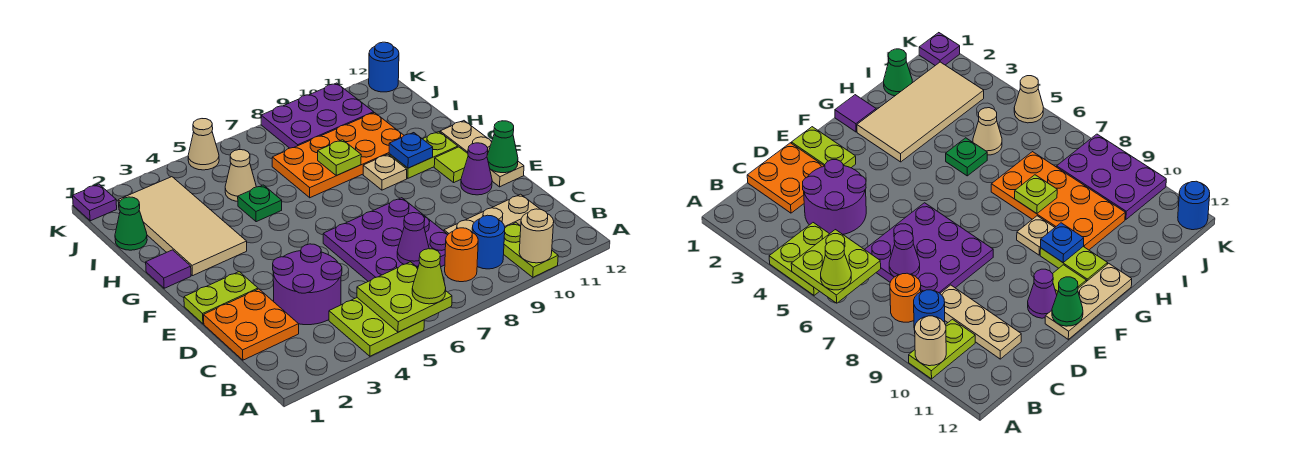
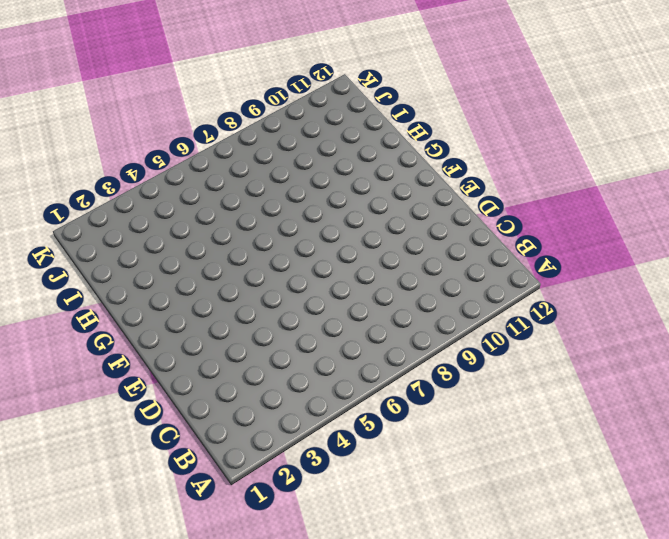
none -> lime 2x2 plate [329,298,424,356]
none -> lime 1x2 plate [504,223,558,277]
none -> orange 1x1 round brick [445,228,478,282]
none -> blue 1x1 round brick [472,215,505,269]

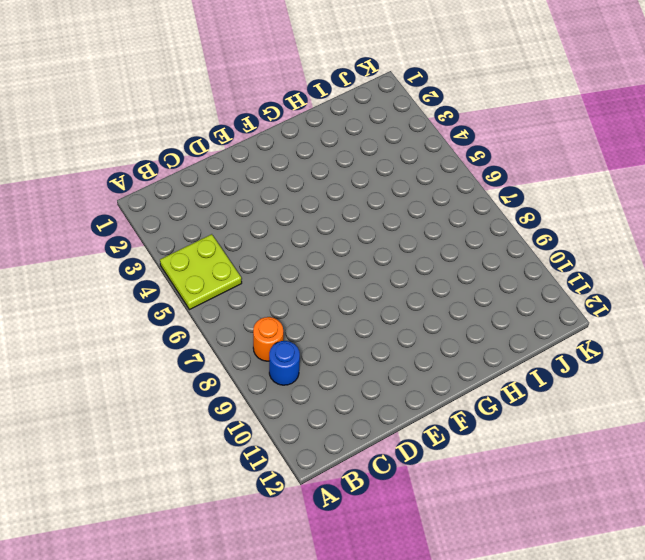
none -> lime 1x2 plate [504,223,558,277]
none -> orange 2x2 plate [204,289,299,360]
none -> purple 2x2 round brick [273,244,342,325]
none -> purple 3x3 plate [323,198,448,281]

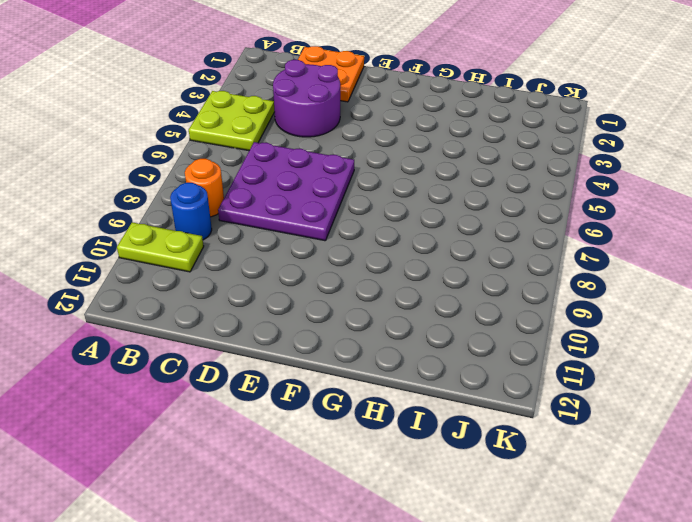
none -> tan 1x3 plate [444,194,539,234]
none -> lime 1x2 plate [184,272,258,324]
none -> purple 1x1 cone [461,143,492,195]
none -> tan 1x3 plate [440,121,524,187]

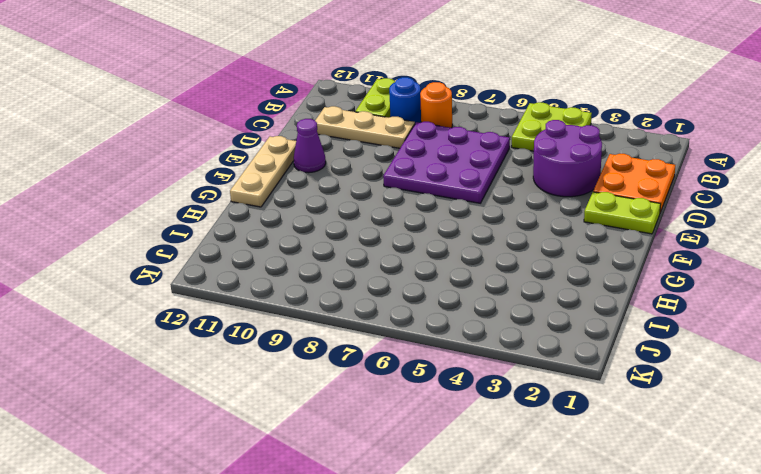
none -> lime 1x1 tile [434,147,468,182]
none -> purple 1x1 tile [146,250,191,288]
none -> tan 2x4 tile [118,177,247,276]
none -> tan 1x1 plate [363,154,407,190]

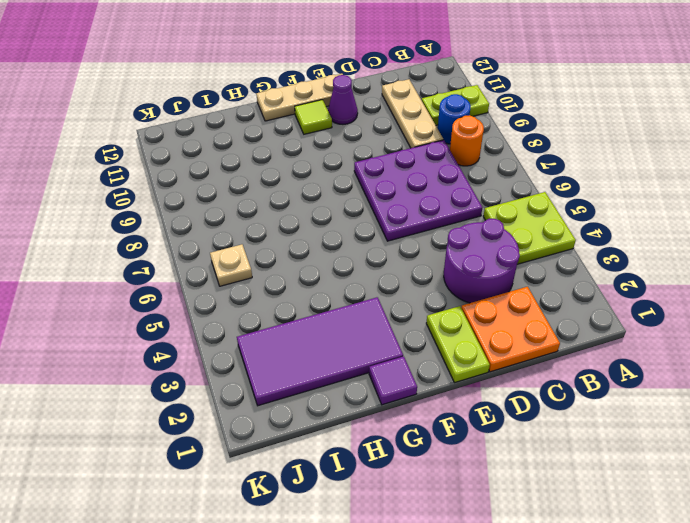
purple 2x4 tile [237,297,403,406] -> tan 2x4 tile [118,177,247,276]
tan 1x1 plate [210,244,252,286] -> tan 1x1 plate moved to [363,154,407,190]
none -> lime 1x2 plate [389,132,458,178]
none -> green 1x1 plate [238,185,282,222]
none -> orange 2x4 plate [272,113,404,198]
none -> green 1x1 cone [115,197,147,250]

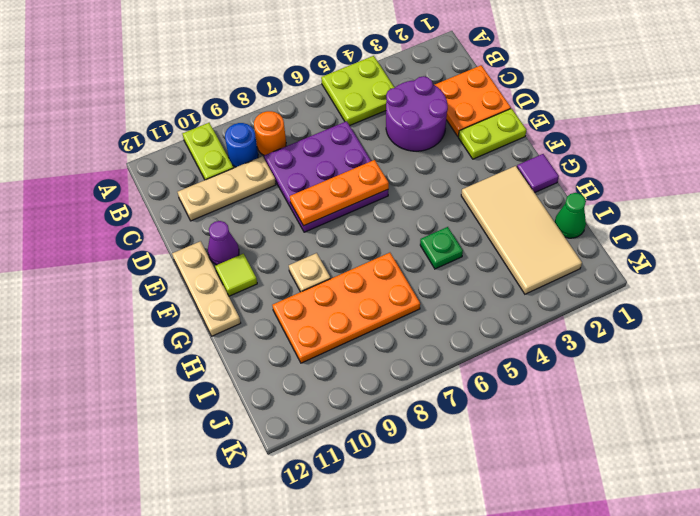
orange 1x3 plate [290,160,389,226] -> none
none -> lime 1x2 plate [389,132,458,178]
none -> tan 1x1 cone [225,150,256,201]
none -> purple 2x3 plate [261,83,374,148]
none -> purple 1x1 plate [73,184,117,221]

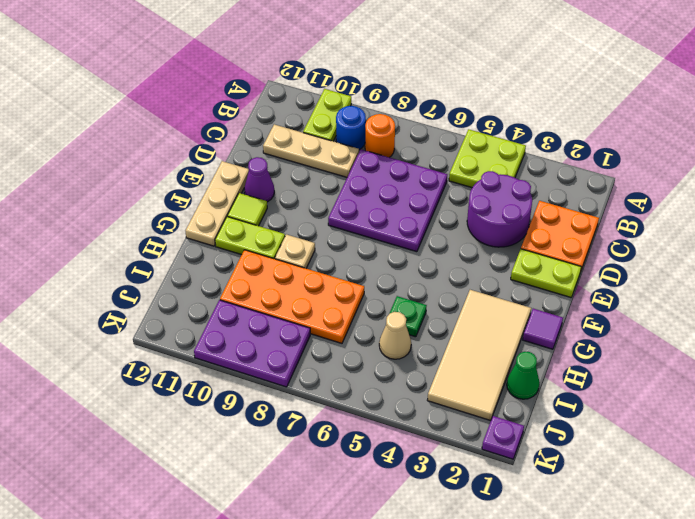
none -> tan 1x1 cone [188,119,219,170]
none -> blue 1x1 round brick [369,42,399,92]
none -> lime 2x2 plate [357,262,452,332]
none -> tan 1x1 round brick [519,209,554,263]

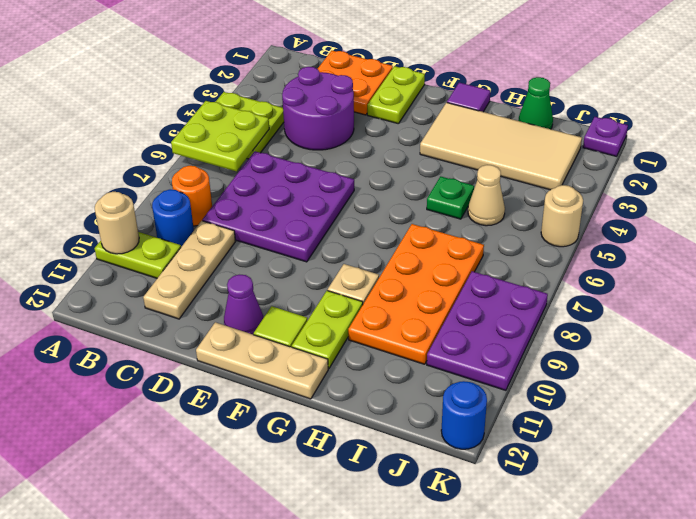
tan 1x1 round brick [541,185,583,247] -> tan 1x1 cone [188,119,219,170]
none -> purple 1x1 cone [397,213,429,266]
none -> green 1x1 cone [487,121,518,173]
none -> blue 1x1 plate [389,133,433,168]
none -> lime 1x1 plate [318,140,361,176]

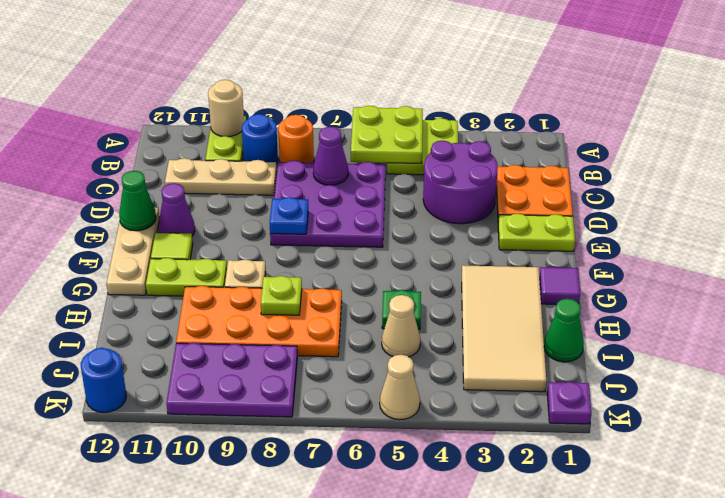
blue 1x1 plate [270,197,308,234] -> blue 1x1 plate moved to [389,133,433,168]
none -> lime 1x1 cone [412,249,446,304]

